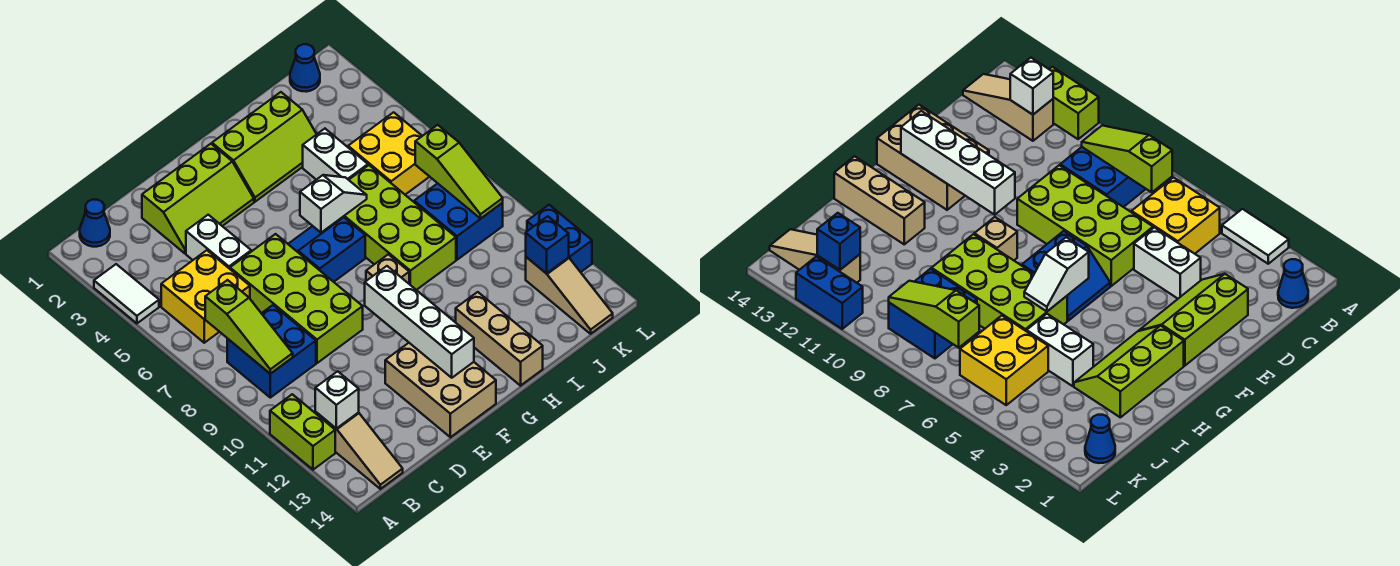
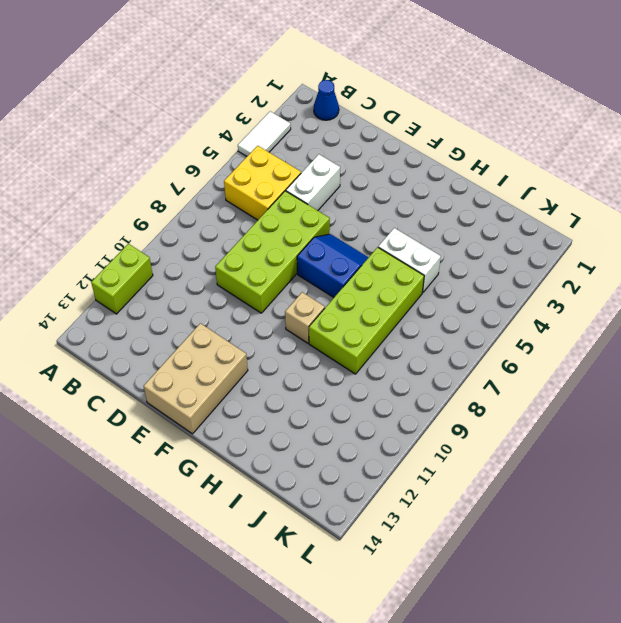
white 1x2 brick [378,228,441,293] -> white 1x2 brick turned to [303,129,368,180]
none -> blue 2x2 brick [227,305,316,398]
none -> tan 1x3 slope [315,412,403,489]
none -> lime 2x3 slope [142,144,254,253]

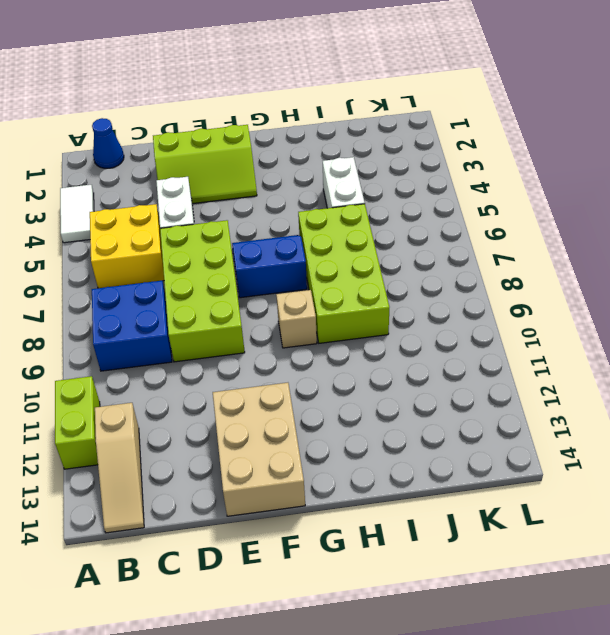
none -> lime 2x3 slope [212,92,317,202]
none -> tan 1x3 brick [456,292,543,386]
none -> yellow 2x2 brick [348,112,429,195]

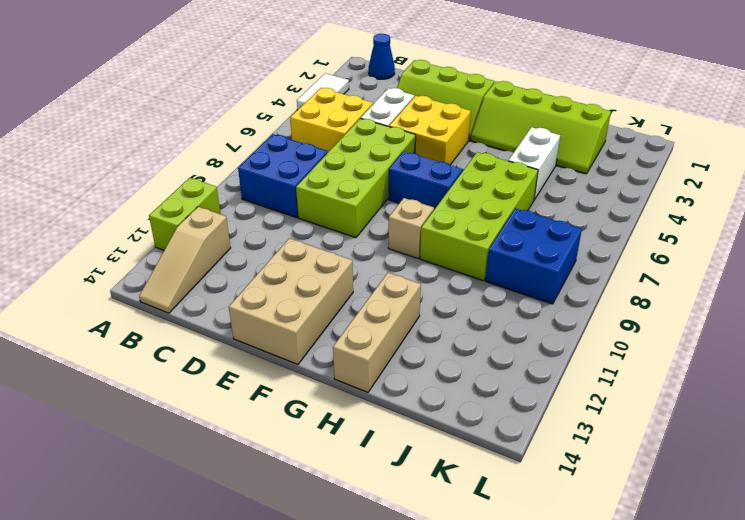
yellow 2x2 brick [389,96,471,165] -> yellow 2x2 brick moved to [348,112,429,195]
lime 2x4 slope [470,81,611,174] -> lime 2x3 slope [212,92,317,202]
none -> blue 1x1 cone [290,44,320,92]
none -> tan 1x3 slope [526,257,613,334]
none -> blue 1x2 brick [527,205,592,272]

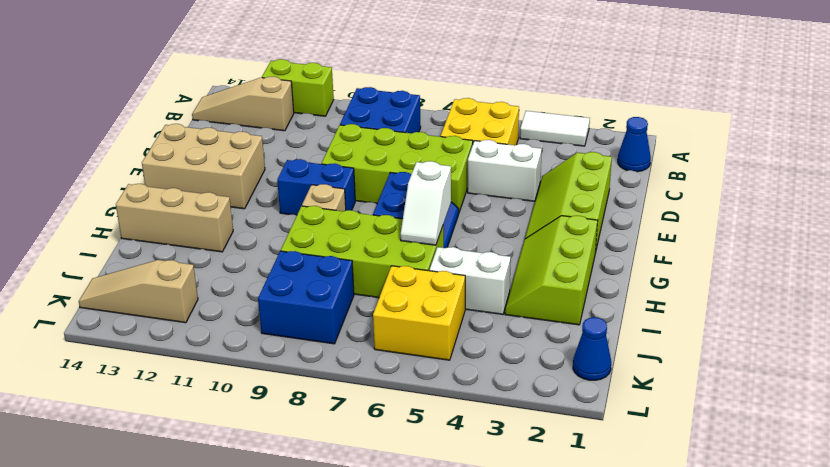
blue 1x2 brick [277,159,355,215] -> blue 1x2 brick moved to [527,205,592,272]
none -> lime 1x3 slope [205,280,293,374]
none -> white 1x1 brick [315,371,359,429]
none -> white 1x4 brick [365,266,474,378]

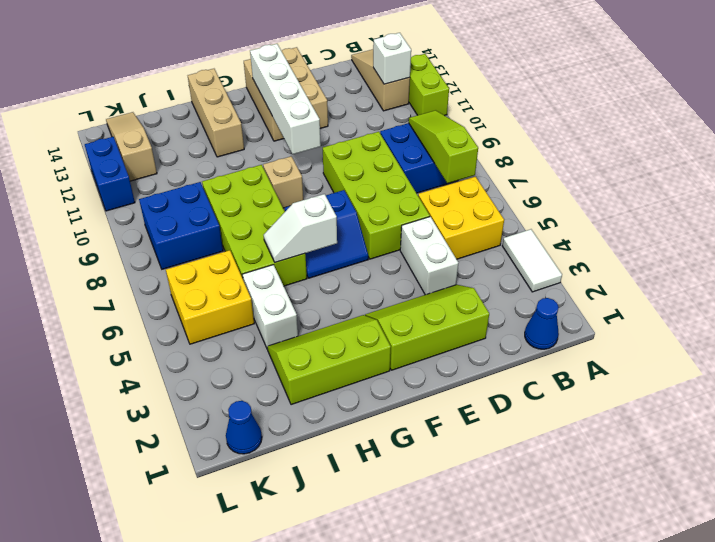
none -> lime 1x3 slope [415,125,503,219]
none -> blue 1x1 brick [526,216,569,273]

